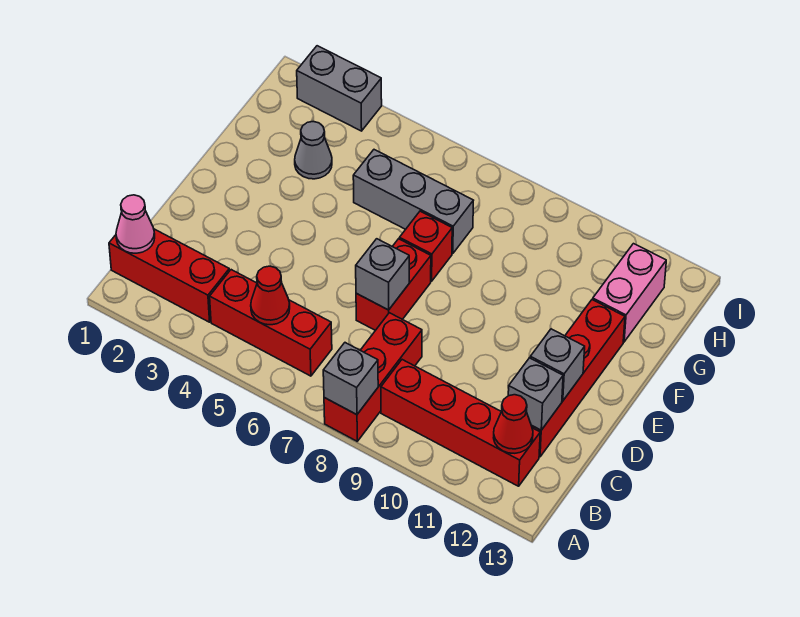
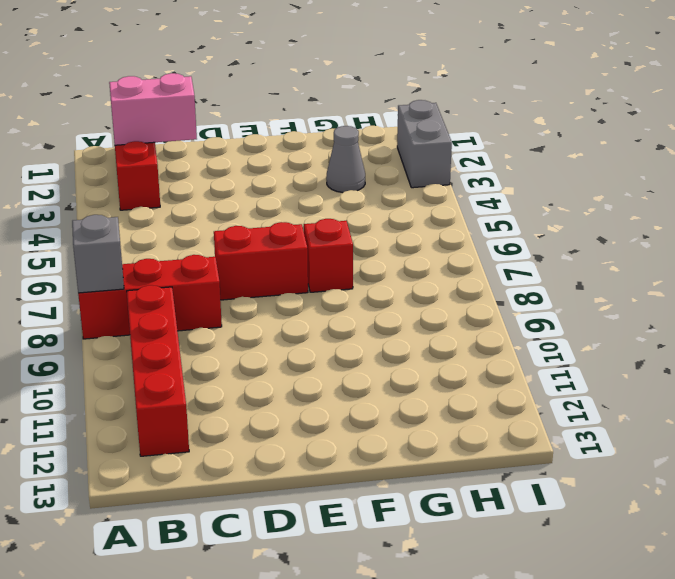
pink 1x2 brick [109,73,197,145] -> pink 1x2 brick moved to [593,244,666,342]
none -> red 1x3 brick [210,270,332,376]
none -> red 1x4 brick [531,300,625,457]
none -> grey 1x3 brick [353,150,473,254]

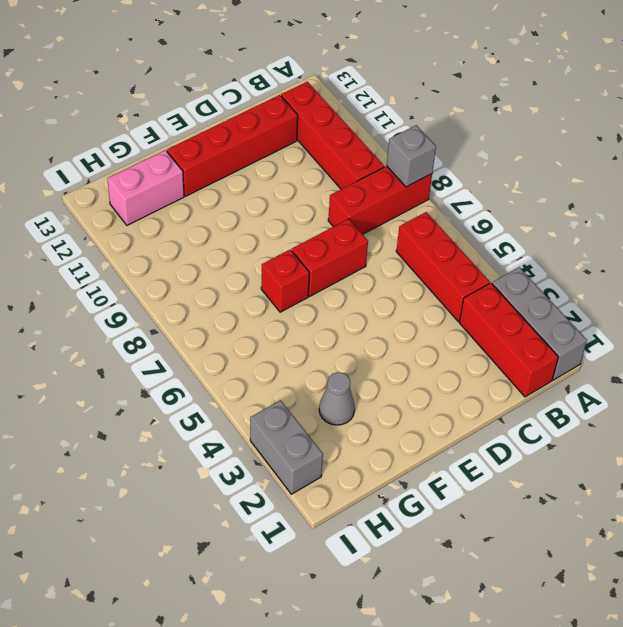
grey 1x3 brick [492,267,587,380] -> grey 1x3 brick moved to [353,150,473,254]
none -> pink 1x1 cone [116,195,155,253]
none -> red 1x1 cone [251,266,290,325]
none -> red 1x1 cone [494,395,533,453]

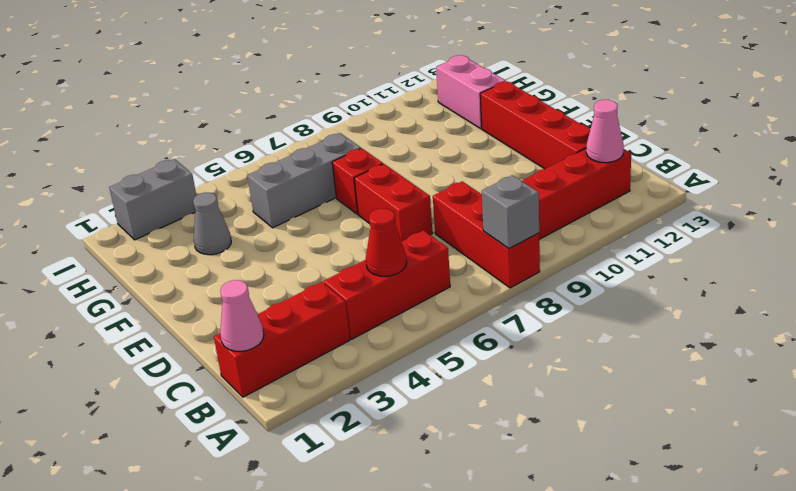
pink 1x1 cone [586,100,624,163] -> red 1x1 cone [494,395,533,453]
none -> grey 1x1 brick [508,358,563,430]
none -> grey 1x1 brick [356,239,409,310]
none -> grey 1x1 brick [530,329,585,401]

